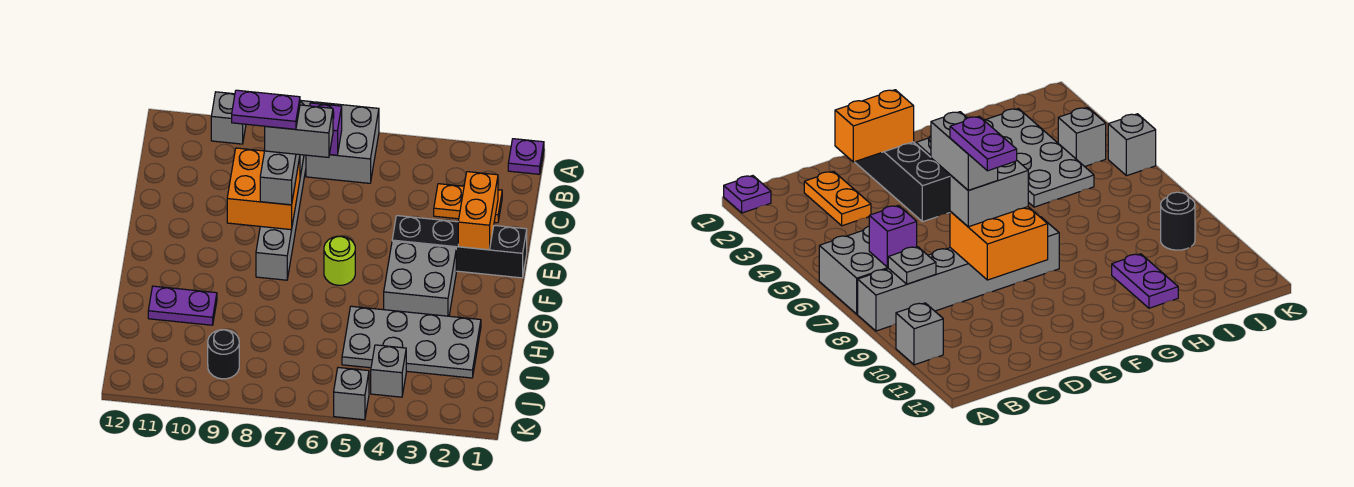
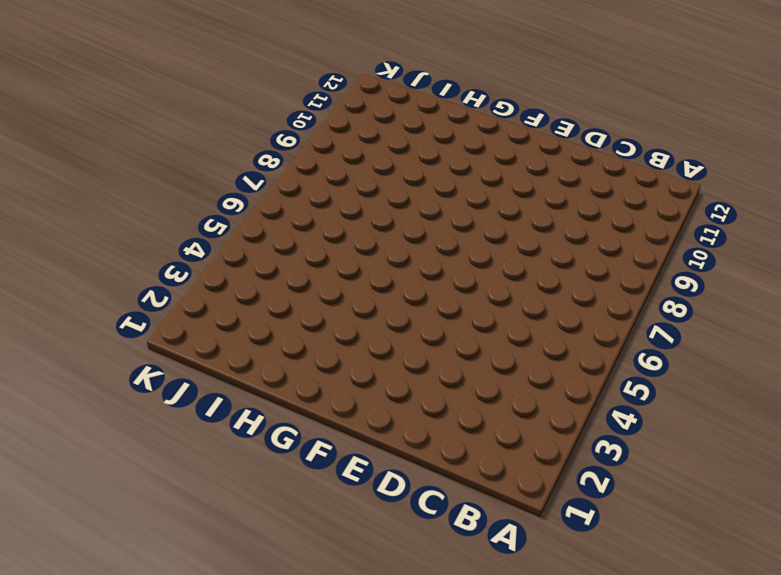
none -> purple 1x1 plate [508,139,544,174]
none -> grey 2x2 brick [306,102,379,183]
none -> grey 1x6 brick [256,100,313,280]

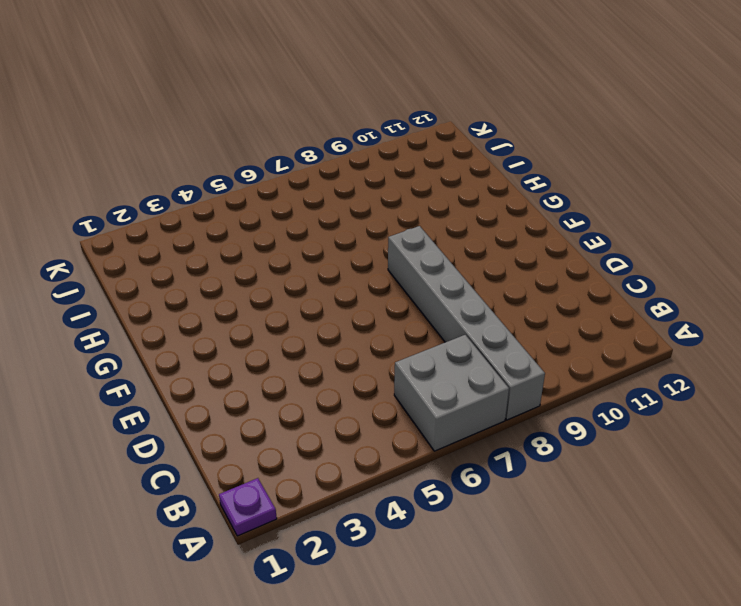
none -> grey 1x1 brick [211,92,246,144]
none -> orange 1x2 plate [434,184,502,223]
none -> black 1x4 brick [392,216,527,278]

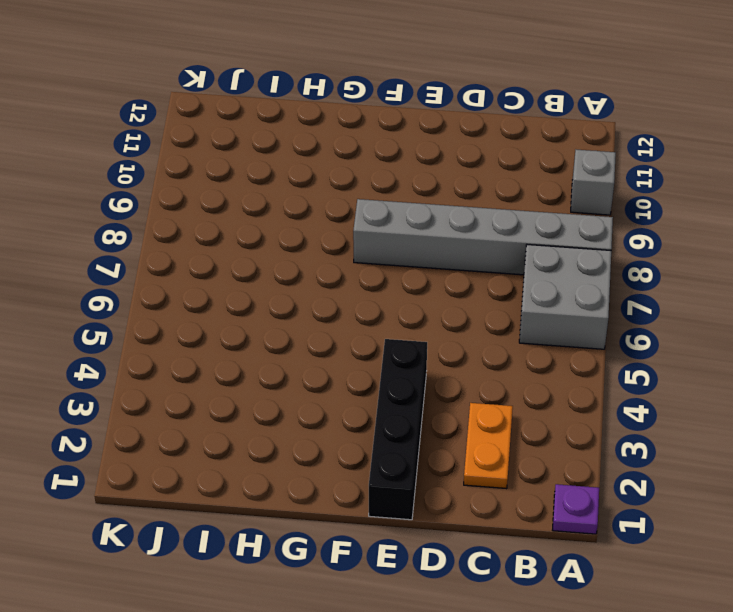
none -> grey 2x2 brick [384,241,456,316]
none -> lime 1x1 round brick [324,236,355,285]
none -> grey 2x4 plate [342,306,481,378]

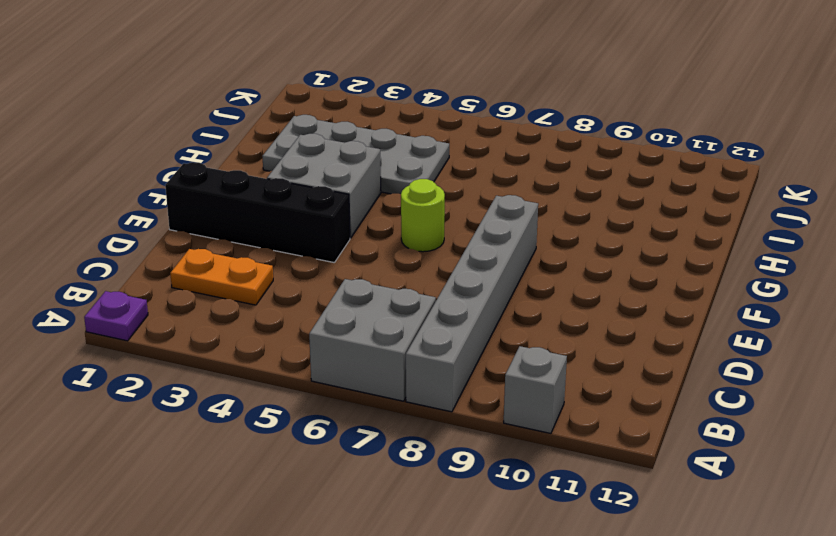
none -> purple 1x2 plate [148,286,217,325]
none -> grey 1x1 brick [371,345,406,397]
none -> black 1x1 round brick [208,330,239,379]

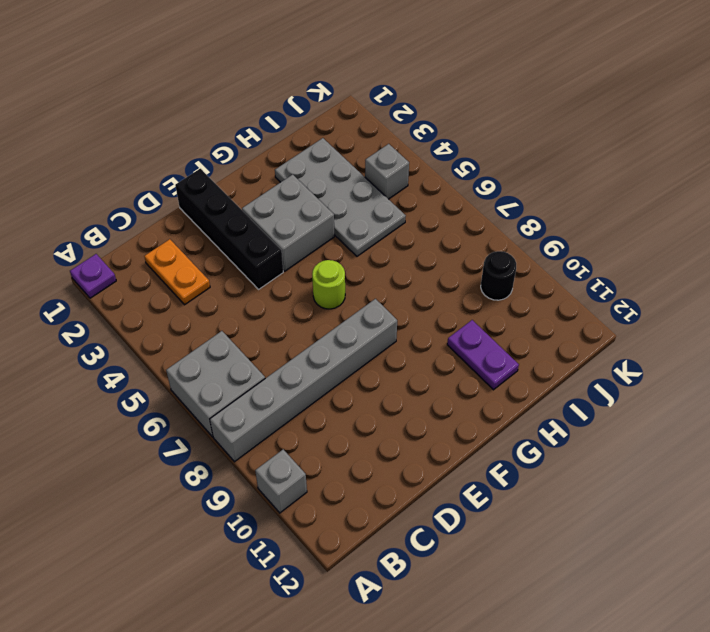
none -> grey 1x1 brick [334,368,369,420]
none -> purple 1x1 brick [310,103,342,155]
none -> grey 1x1 plate [888,247,936,284]

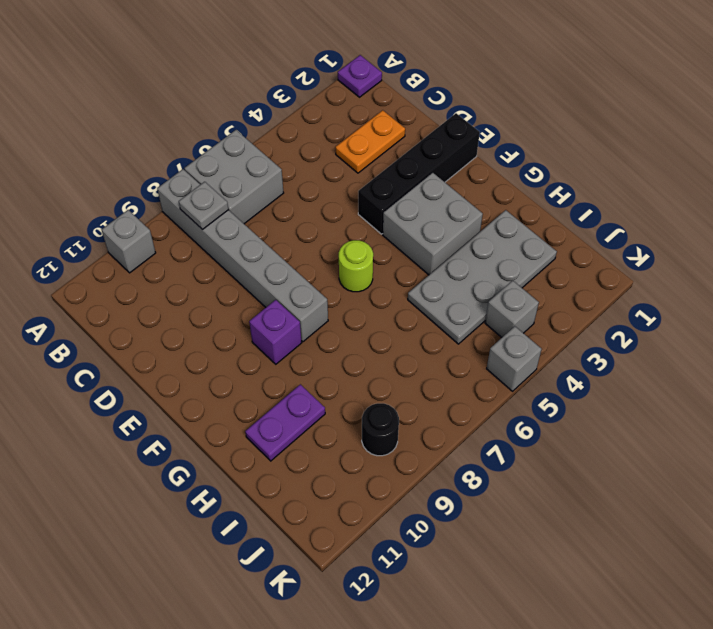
purple 1x1 brick [249,300,302,364] -> purple 1x1 brick moved to [310,103,342,155]
none -> orange 1x2 brick [458,172,498,250]
none -> orange 2x2 brick [227,148,300,230]
none -> grey 1x2 brick [260,151,300,205]

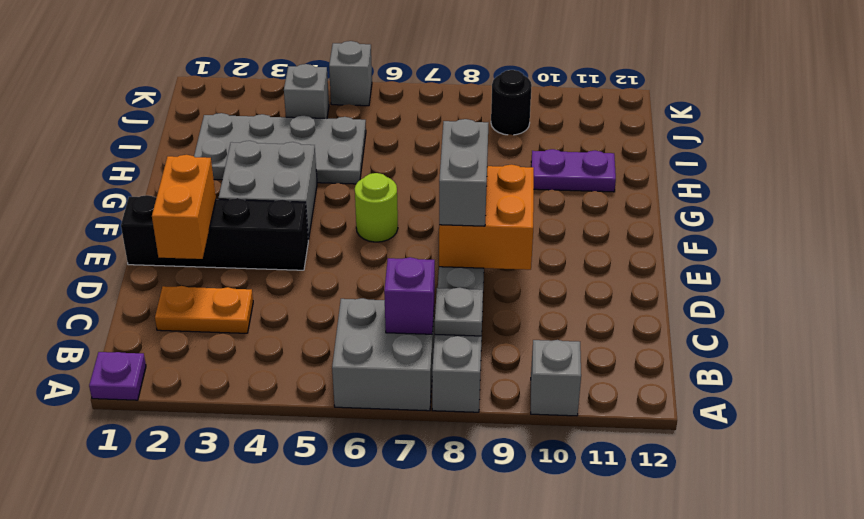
none -> grey 1x2 brick [265,105,333,157]
none -> purple 1x2 plate [232,90,300,129]

